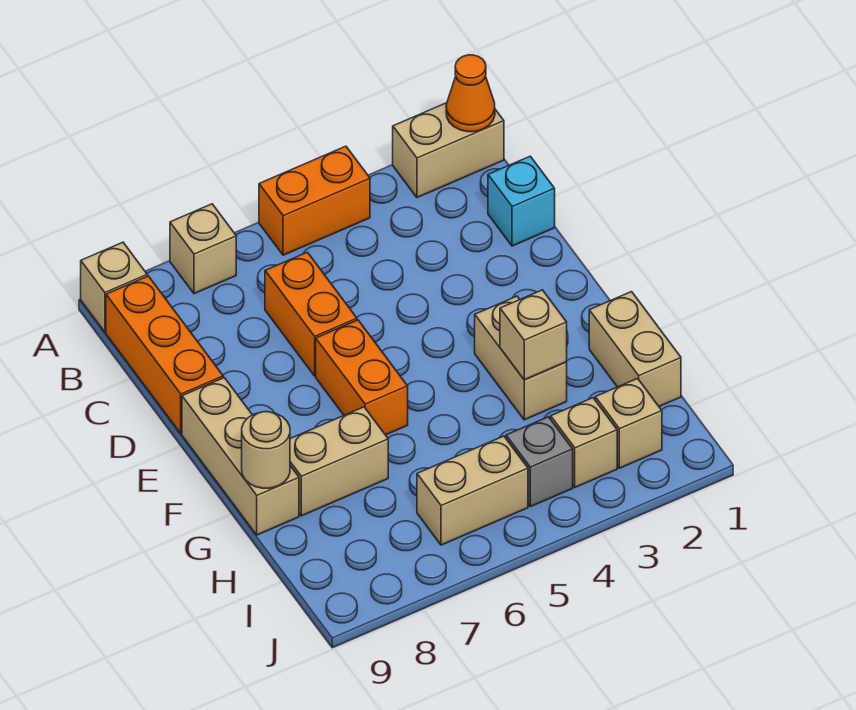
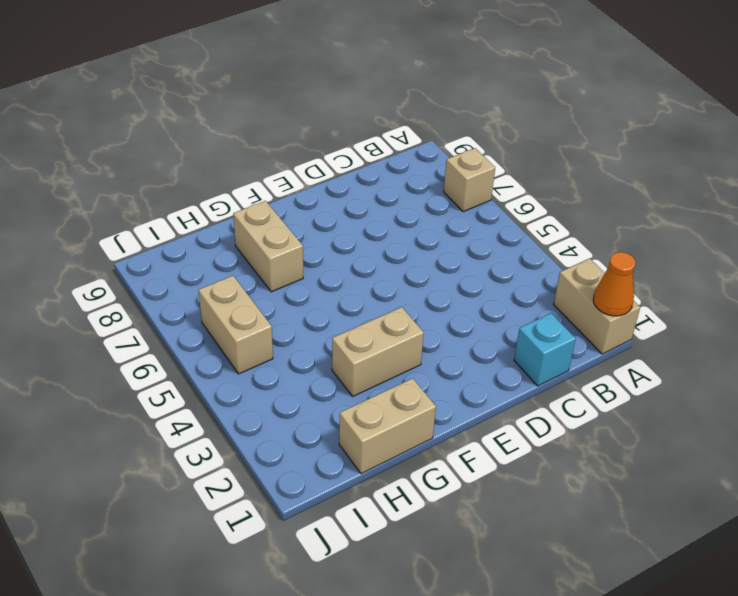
none -> orange 1x2 brick [259,146,370,255]
none -> tan 1x1 brick [81,242,147,332]
none -> orange 1x3 brick [106,276,223,433]

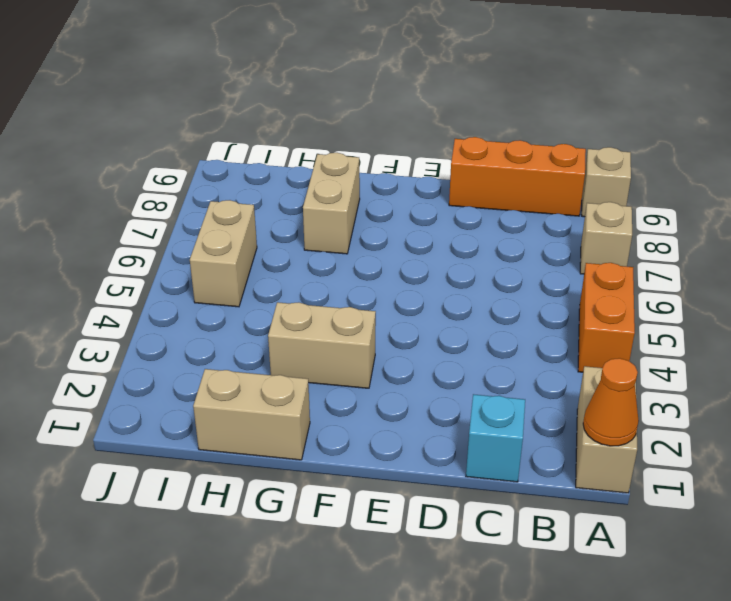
none -> orange 1x2 brick [265,252,357,376]
none -> orange 1x2 brick [316,320,408,435]
none -> tan 1x3 brick [182,378,299,535]

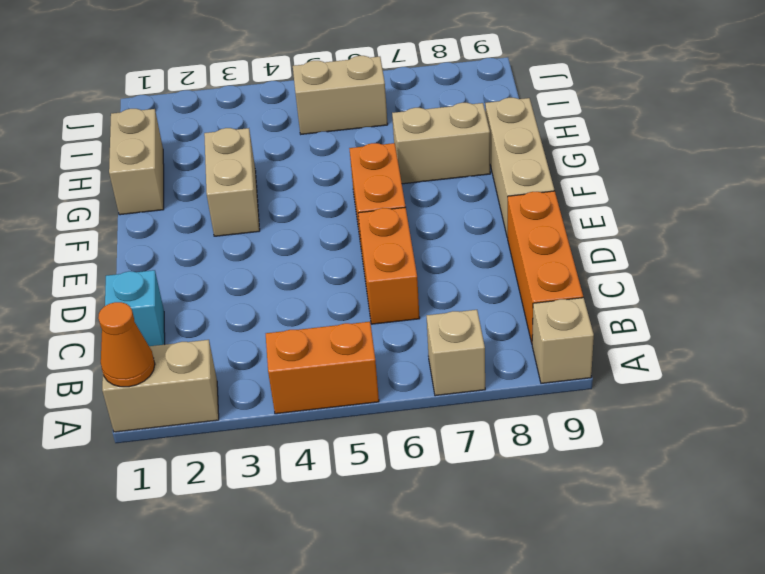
none -> tan 1x1 brick [595,378,662,468]
none -> tan 1x1 brick [551,398,617,487]
none -> grey 1x1 brick [506,417,573,507]

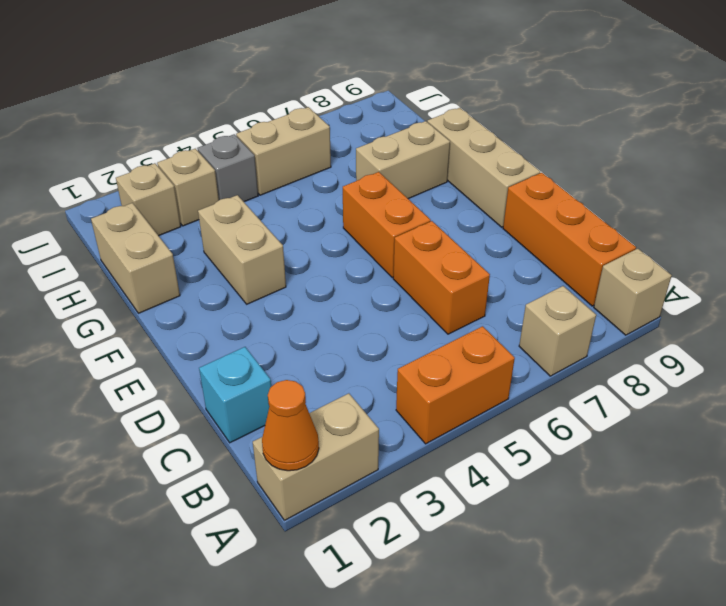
none -> tan 1x1 brick [500,290,567,380]
none -> tan 1x1 round brick [242,412,290,488]

